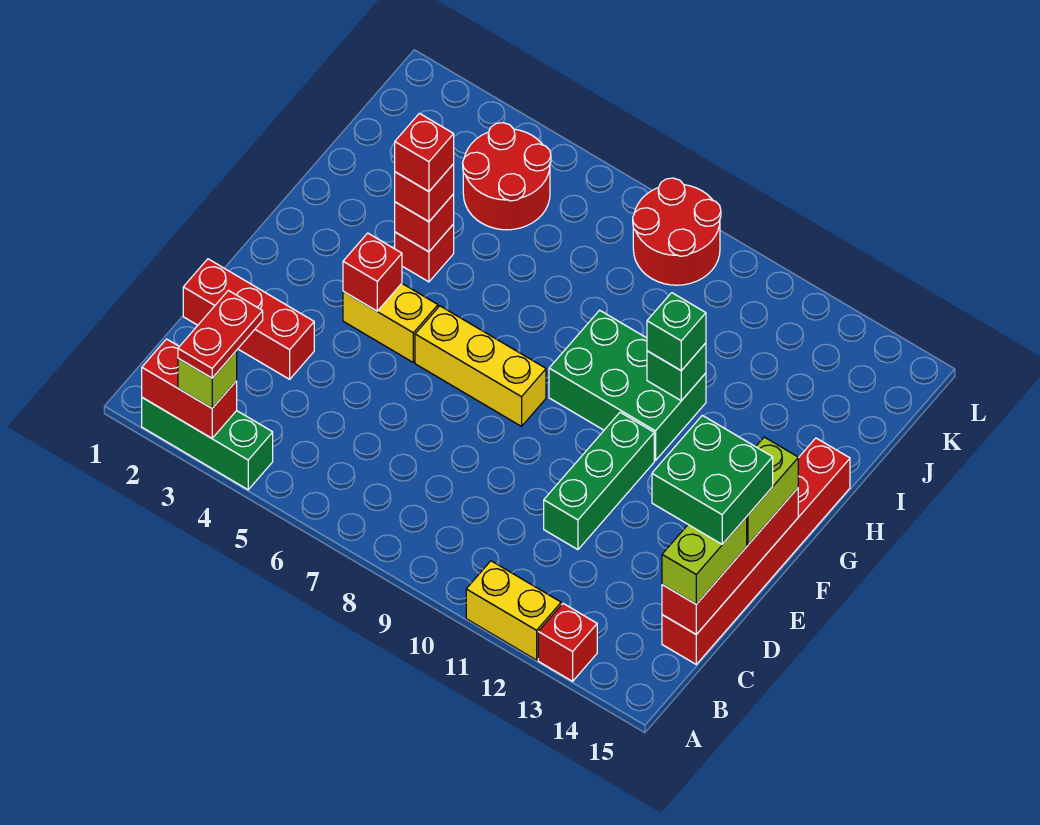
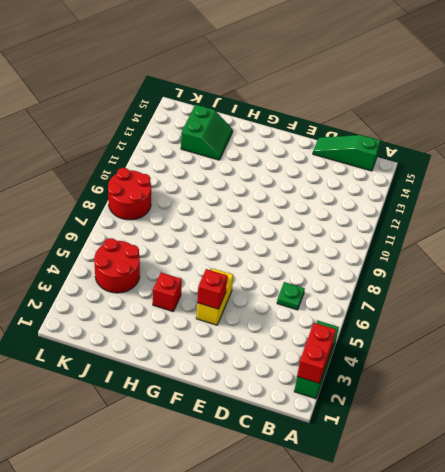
green 1x3 slope [313,135,380,171] -> red 1x6 brick [662,438,850,664]
green 1x1 plate [277,282,305,310] -> none
green 2x2 slope [181,105,233,160] -> none
none -> yellow 1x2 brick [466,561,561,660]
none -> red 1x1 brick [538,604,597,681]
none -> red 1x3 brick [183,259,314,379]

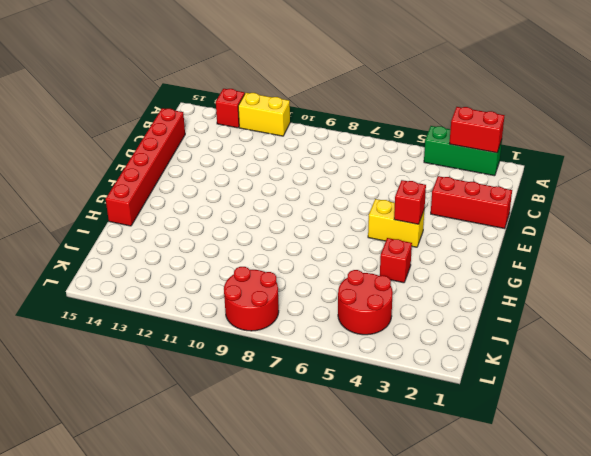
none -> green 1x3 brick [544,412,654,550]
none -> yellow 1x3 brick [415,306,546,426]
none -> green 2x3 brick [549,310,706,461]

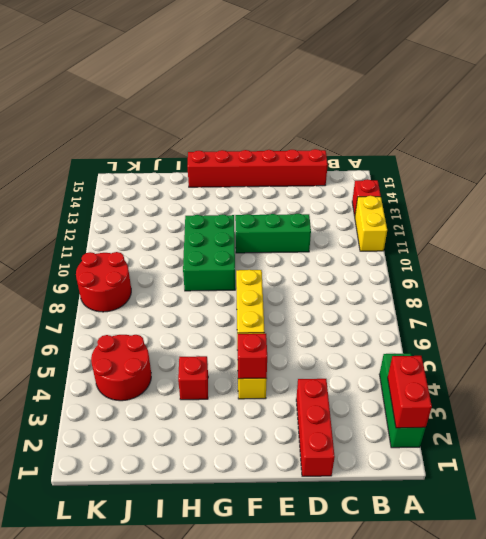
none -> red 1x4 brick [662,488,798,634]
none -> red 1x1 brick [395,194,454,252]
none -> green 1x1 brick [647,343,706,401]

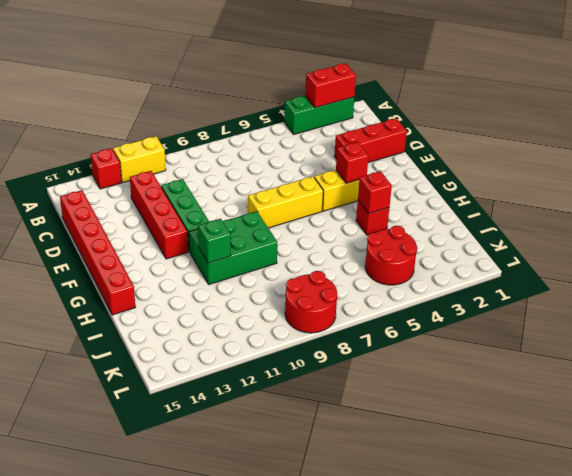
red 1x4 brick [130,171,188,259] -> red 1x4 brick moved to [662,488,798,634]
none -> lime 1x1 brick [178,351,237,408]
none -> lime 1x2 brick [662,517,747,604]
none -> lime 1x2 brick [747,437,798,545]

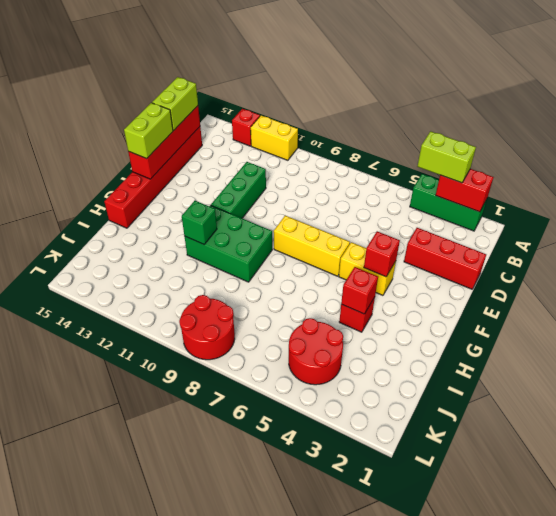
lime 1x2 brick [417,131,476,183] -> lime 1x1 brick [178,351,237,408]
none -> red 1x1 brick [395,164,454,222]
none -> green 1x1 brick [647,293,706,371]
none -> red 1x2 plate [178,290,263,378]

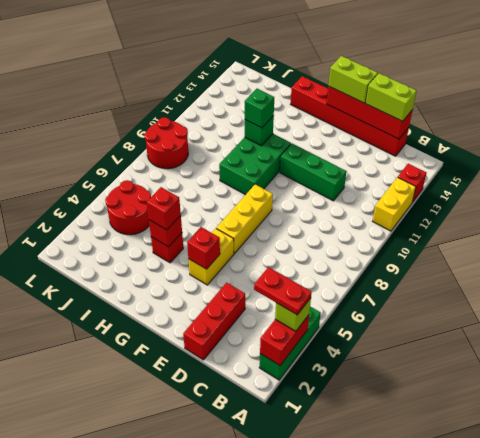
none -> green 2x2 brick [652,415,773,544]
none -> red 1x1 brick [395,113,454,191]

